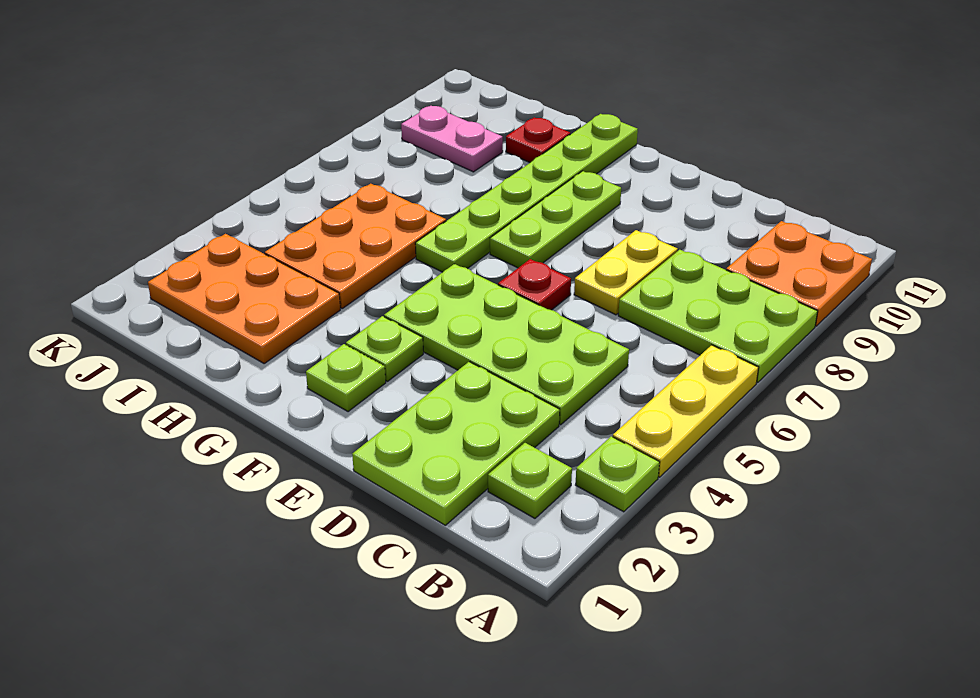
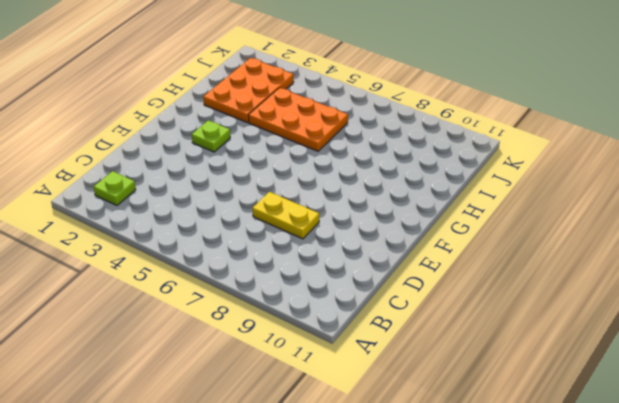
none -> lime 1x1 plate [576,436,660,512]
none -> yellow 1x3 plate [613,345,759,477]
none -> lime 2x3 plate [618,250,818,383]

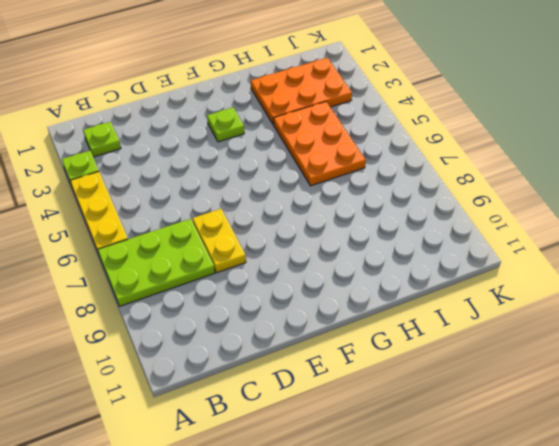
none -> orange 2x2 plate [726,221,872,326]
none -> lime 2x3 plate [352,362,560,525]
none -> lime 2x4 plate [384,264,629,425]

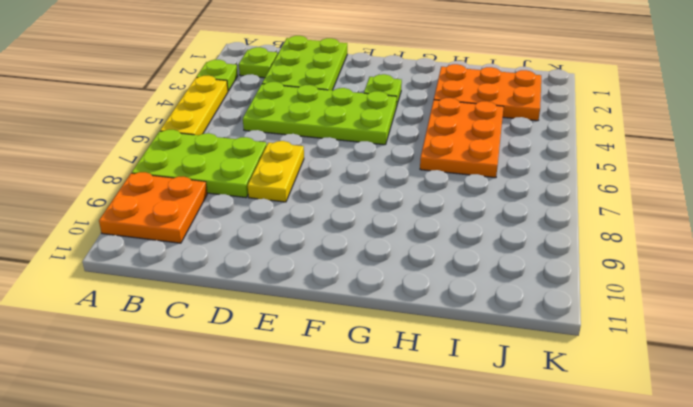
none -> red 1x1 plate [498,259,571,310]
none -> lime 1x1 plate [306,344,386,412]
none -> lime 1x3 plate [490,171,621,268]

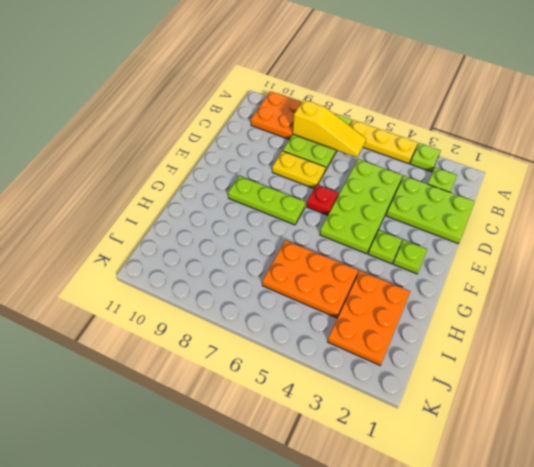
yellow 1x3 slope [293,100,366,157] -> none
none -> lime 1x6 plate [415,114,638,272]
none -> red 1x1 plate [506,117,570,162]
none -> pink 1x2 plate [401,106,503,172]

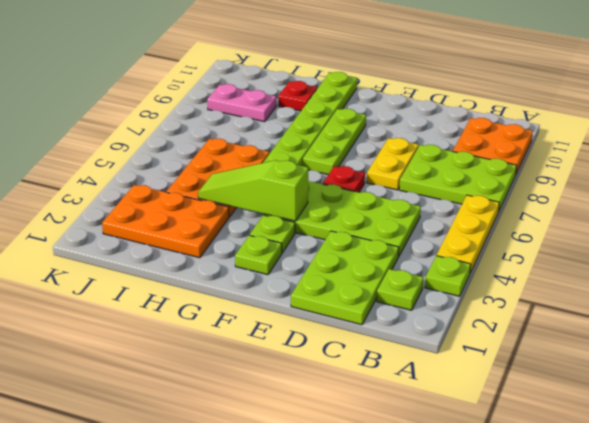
lime 1x3 slope [198,160,309,221] -> none

